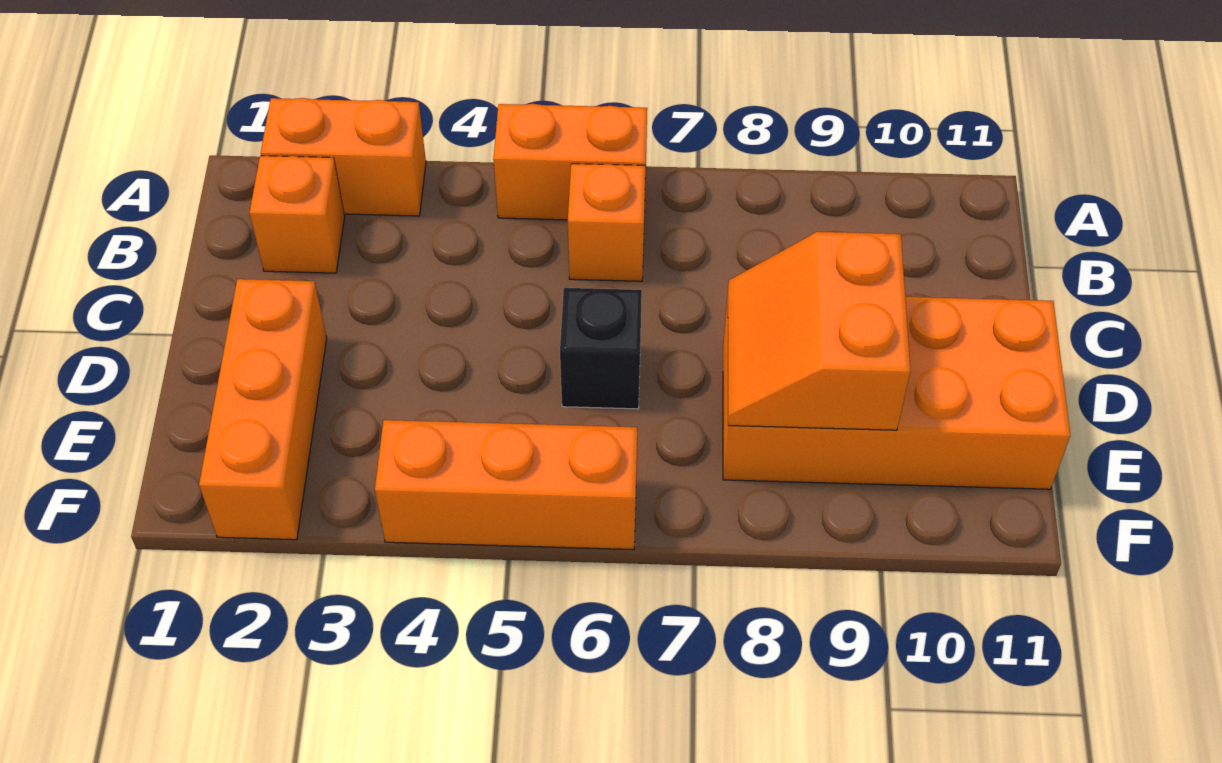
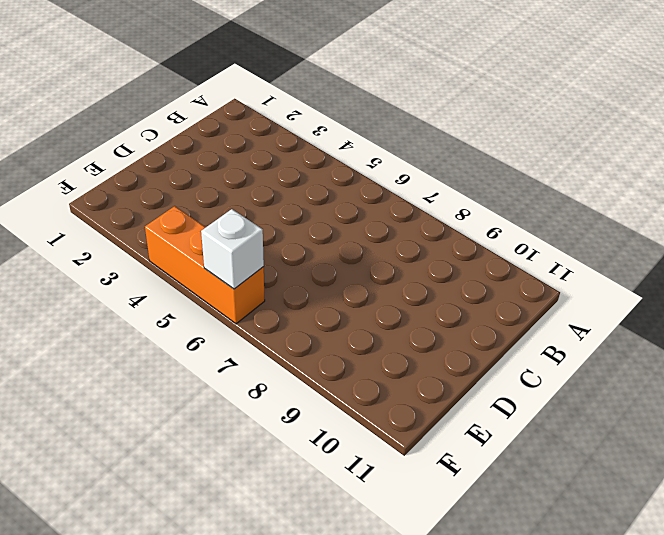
white 1x1 brick [201,209,264,289] -> none
none -> orange 1x2 brick [261,98,426,216]
none -> orange 1x2 brick [493,104,647,220]

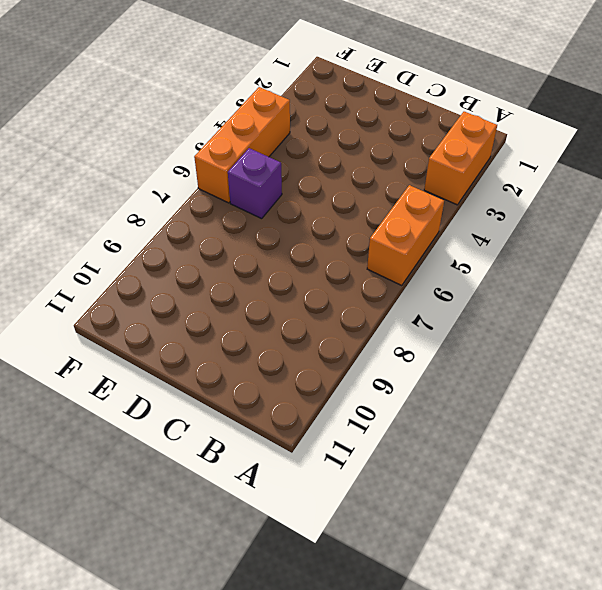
purple 1x1 brick [228,148,282,219] -> none
none -> orange 1x1 brick [249,156,345,273]
none -> orange 1x1 brick [568,164,645,281]

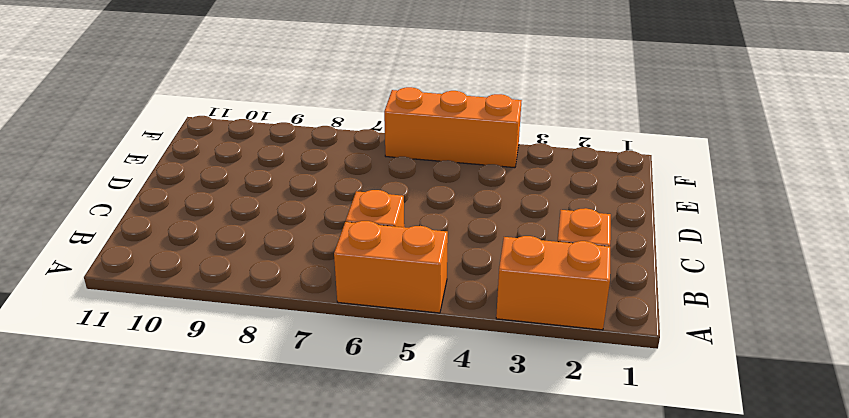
none -> orange 1x3 brick [199,279,327,540]
none -> black 1x1 brick [560,288,642,409]

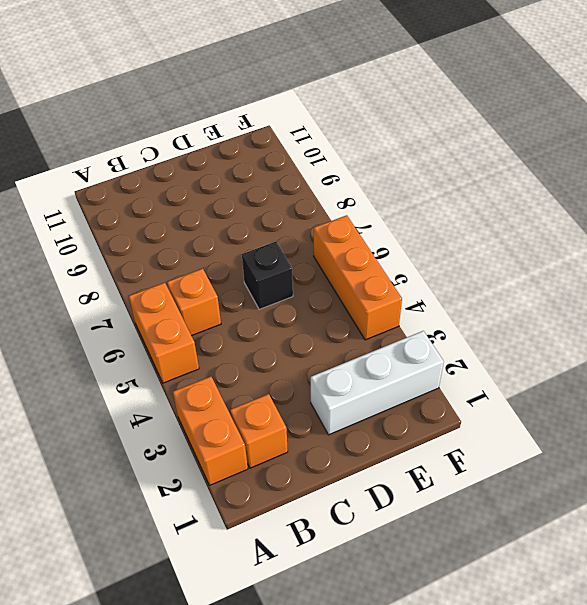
white 1x3 brick [311,331,444,435] -> orange 1x3 brick [199,279,327,540]
none -> orange 2x4 brick [723,295,1070,489]
none -> orange 2x2 slope [728,232,910,430]

